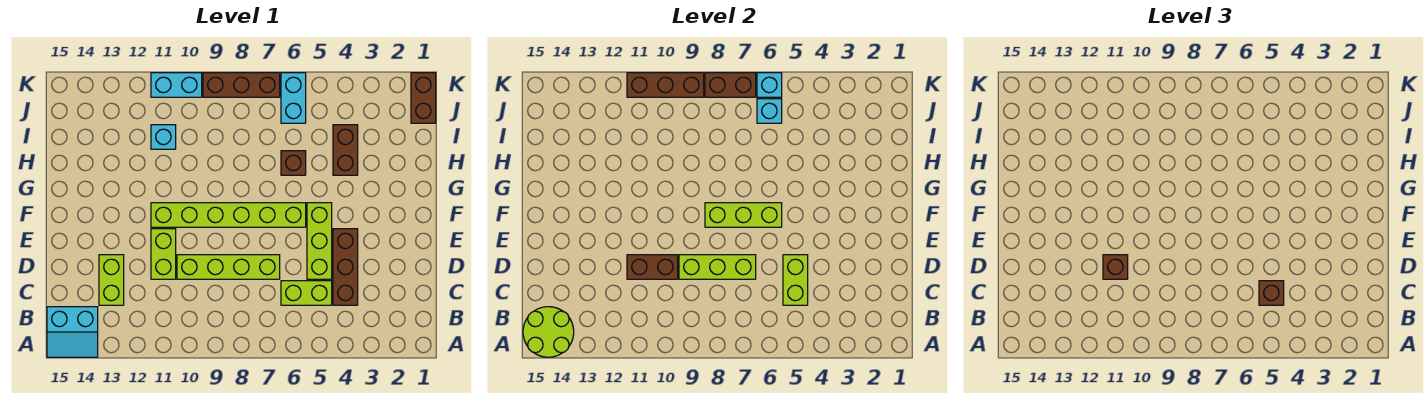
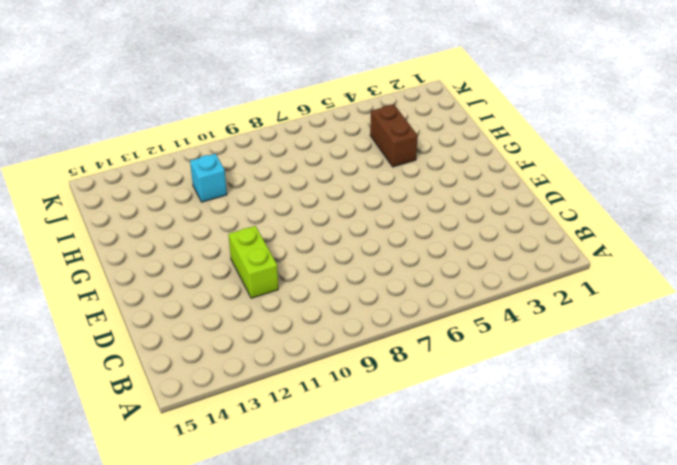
none -> cyan 2x2 slope [47,307,98,357]
none -> brown 1x3 brick [333,229,358,305]
none -> lime 1x2 brick [281,281,332,305]

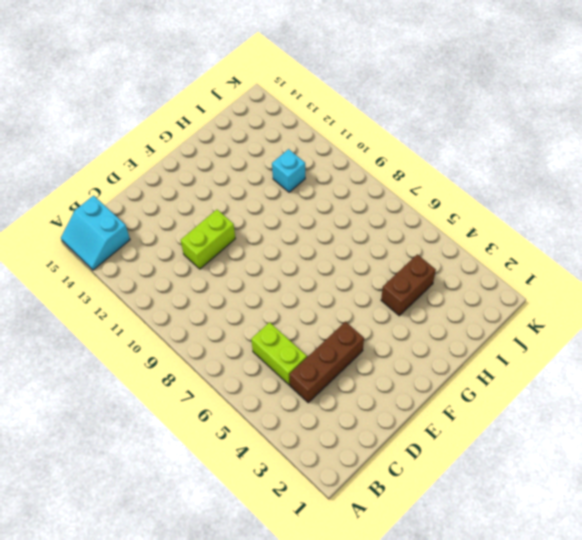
none -> lime 1x2 brick [99,255,124,305]
none -> lime 1x3 brick [307,203,332,279]
none -> lime 1x4 brick [177,255,280,279]

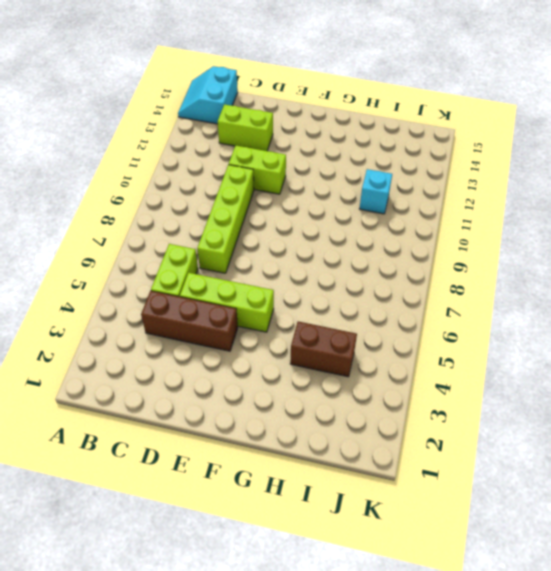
none -> lime 1x6 brick [151,203,306,227]
none -> brown 1x1 brick [281,151,306,175]
none -> brown 1x2 brick [411,73,436,123]

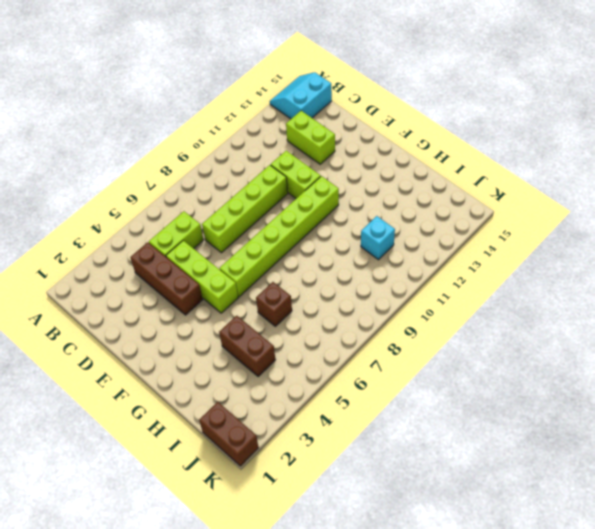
none -> cyan 1x2 brick [281,73,306,123]
none -> brown 1x3 brick [203,73,280,97]
none -> cyan 1x2 brick [151,73,202,97]

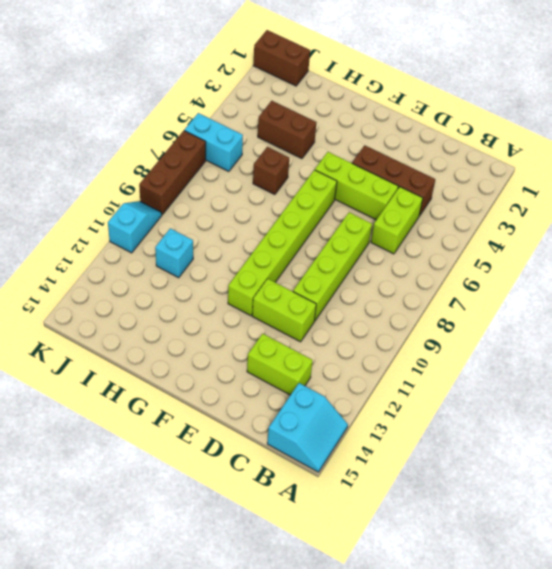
cyan 1x2 slope [108,201,162,253] -> cyan 1x2 brick [151,73,202,97]
none -> lime 2x2 round brick [523,307,574,357]
none -> lime 1x2 brick [783,255,808,305]
none -> lime 1x3 brick [679,255,756,279]

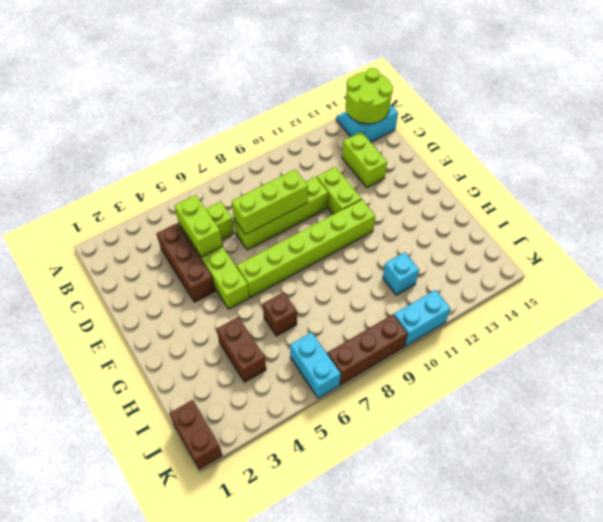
none -> brown 1x2 brick [627,255,678,279]
none -> lime 1x3 brick [705,203,782,227]
none -> cyan 1x1 brick [757,99,782,123]

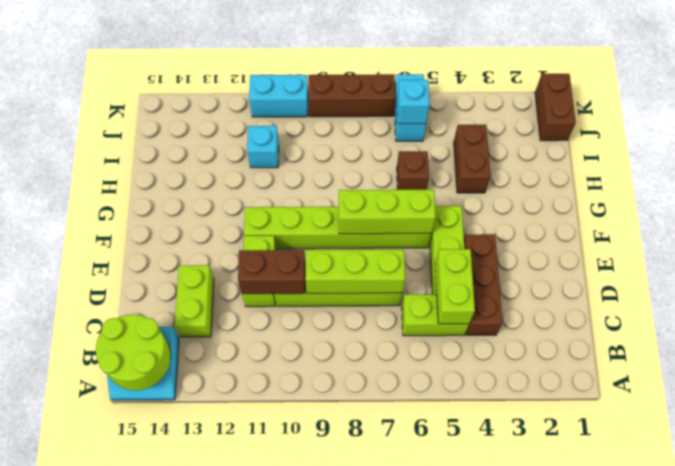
none -> cyan 1x1 brick [757,73,782,97]
none -> brown 1x2 brick [705,73,756,97]
none -> brown 1x3 brick [627,73,704,97]

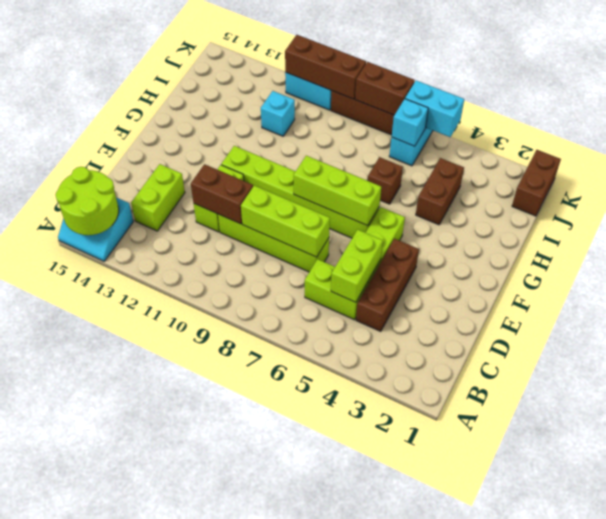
cyan 1x2 brick [405,80,464,137] -> cyan 1x1 brick [757,73,782,97]
none -> brown 1x1 brick [1259,281,1284,305]
none -> brown 1x1 brick [1103,255,1128,279]

